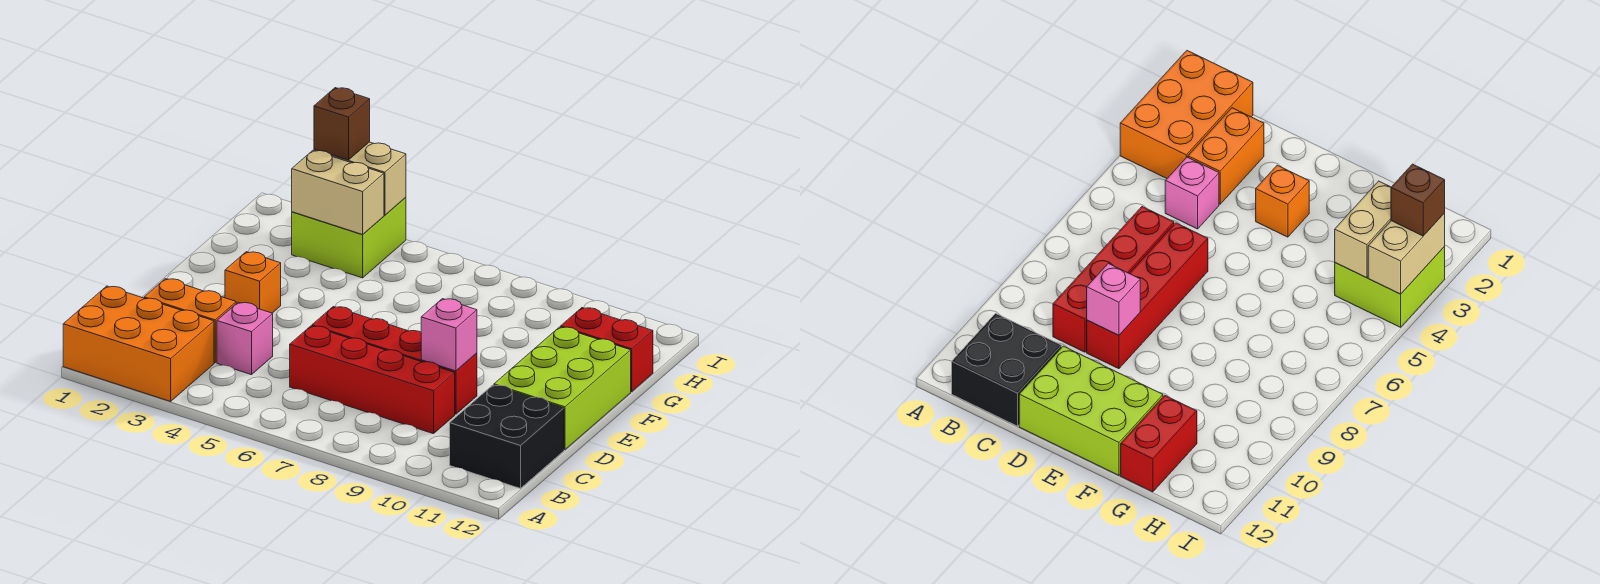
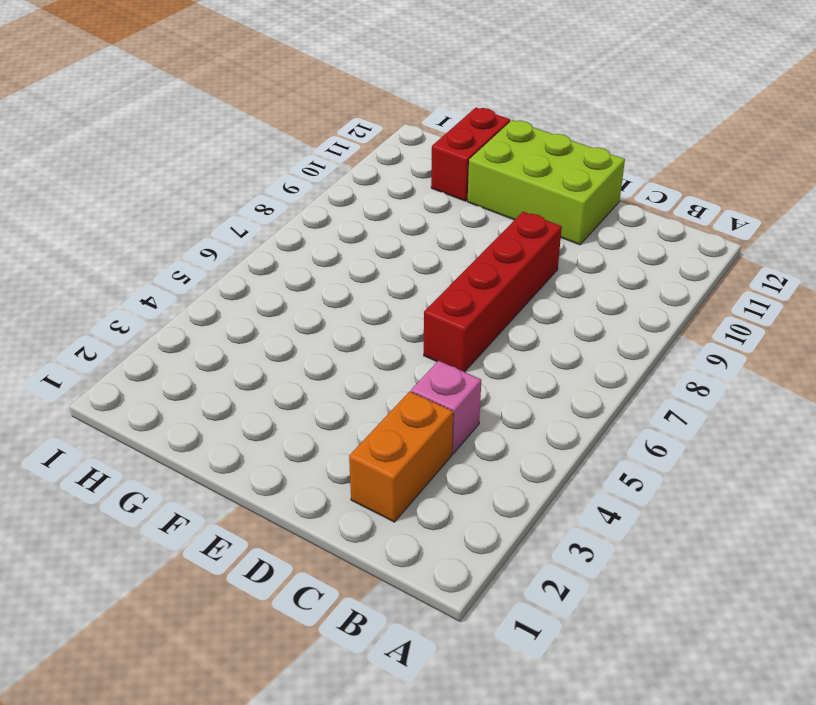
none -> orange 2x3 brick [63,286,214,401]
none -> black 2x2 brick [450,385,564,488]
none -> red 1x4 brick [290,326,455,434]

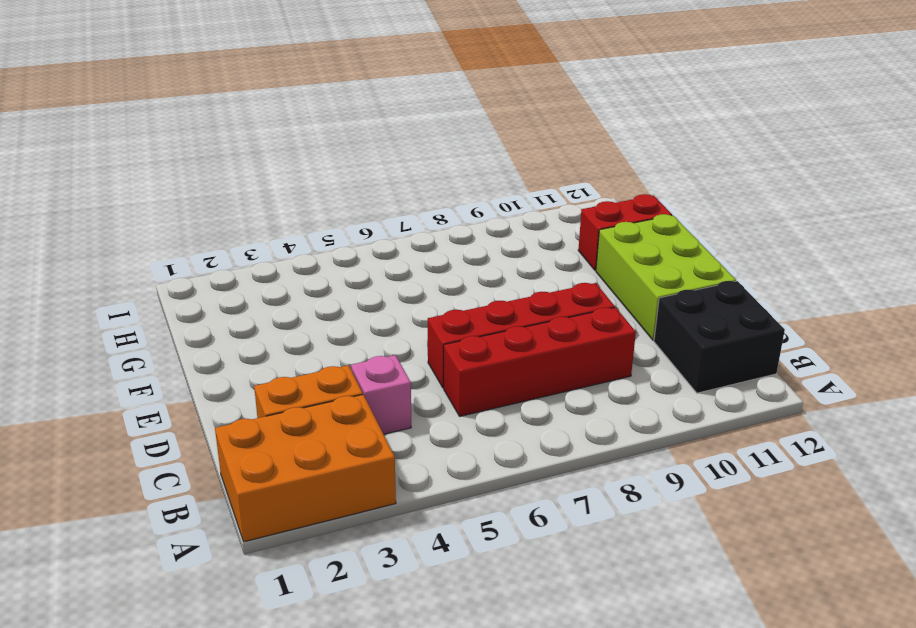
none -> orange 1x1 brick [225,252,281,313]
none -> lime 2x2 brick [292,197,406,278]
none -> pink 1x1 brick [421,299,477,371]

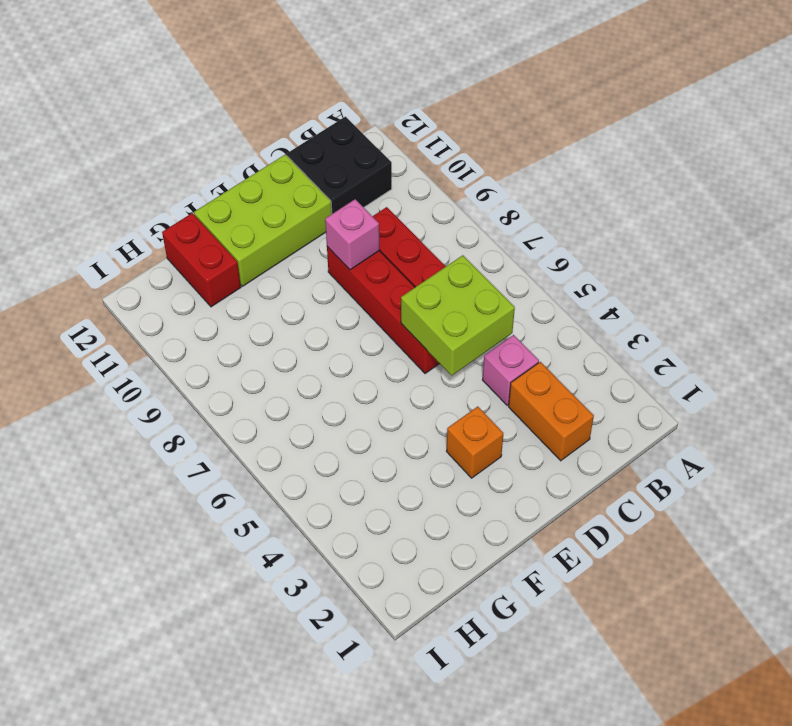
lime 2x2 brick [401,255,515,375] -> lime 2x2 brick moved to [292,197,406,278]
none -> orange 2x3 brick [63,286,214,401]
none -> tan 1x2 brick [292,150,384,234]
none -> tan 1x2 brick [314,142,406,215]

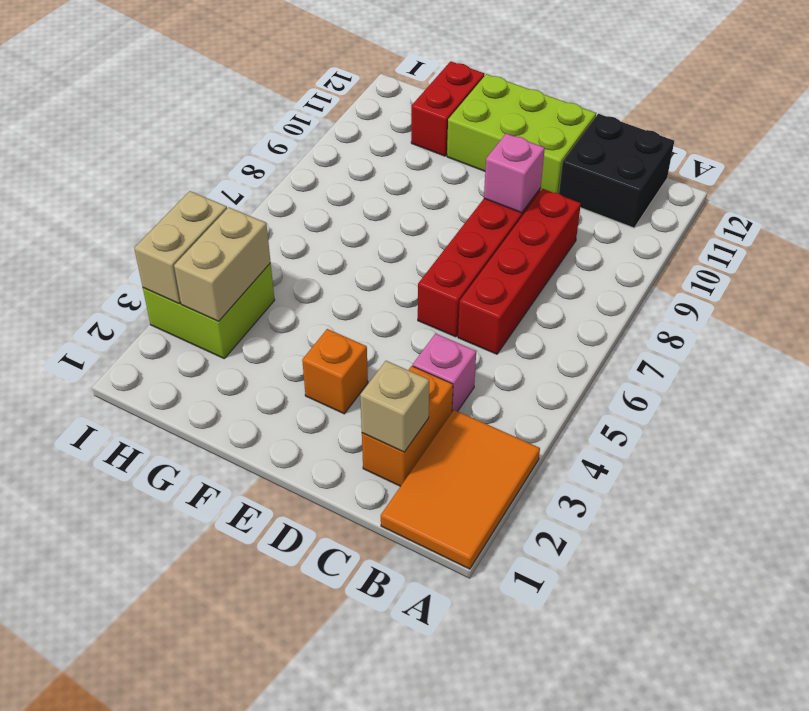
orange 2x3 tile [381,410,540,569] -> orange 2x3 brick [63,286,214,401]
tan 1x1 brick [360,361,429,452] -> none
none -> brown 1x1 brick [314,88,370,160]

